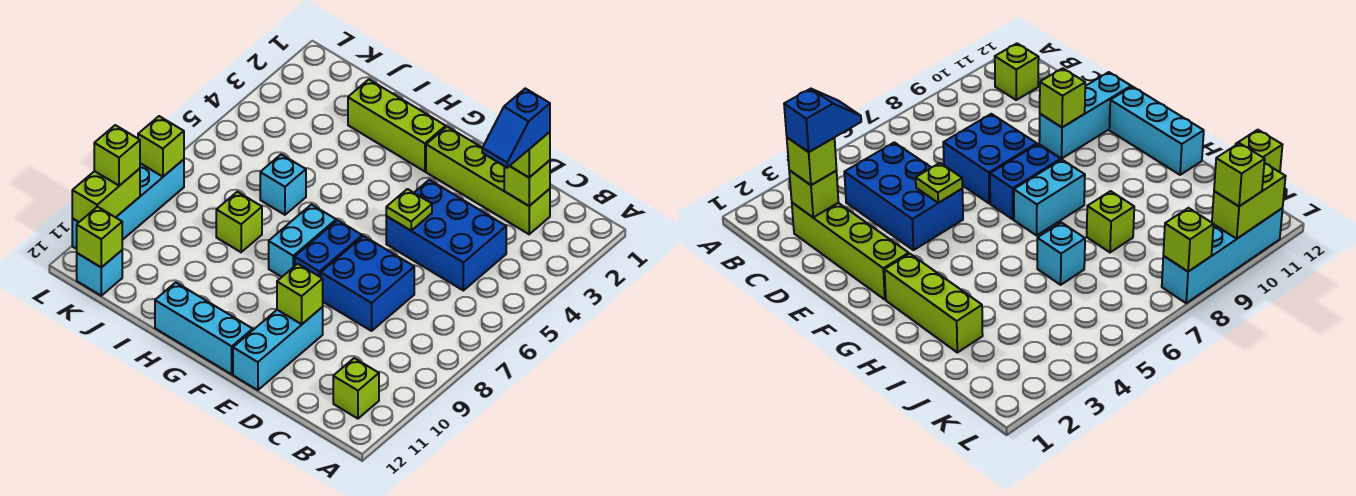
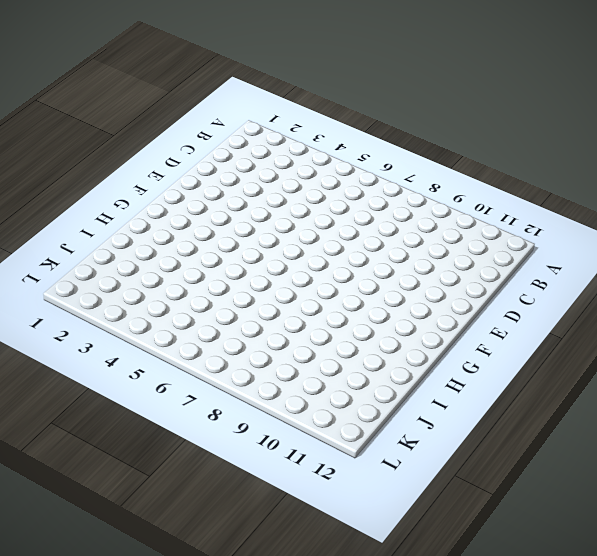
none -> lime 1x1 brick [333,358,379,419]
none -> lime 1x4 brick [426,127,550,234]
none -> blue 2x3 brick [386,180,506,290]

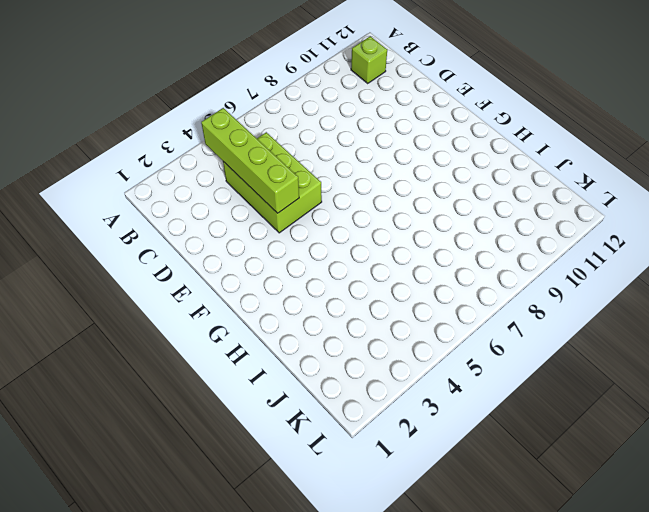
lime 1x4 brick [201,108,299,213] -> lime 1x4 brick moved to [426,127,550,234]
lime 2x3 brick [223,132,322,233] -> blue 2x3 brick [386,180,506,290]
none -> blue 2x2 brick [321,236,414,331]
none -> cyan 1x3 brick [233,307,323,390]
none -> blue 1x2 brick [295,220,362,277]

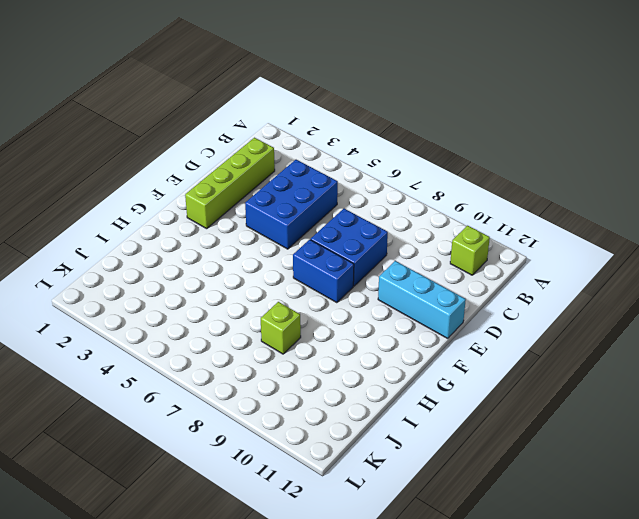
none -> cyan 1x3 brick [155,282,253,374]
none -> lime 1x3 brick [348,79,446,171]
none -> cyan 1x2 brick [269,204,336,277]

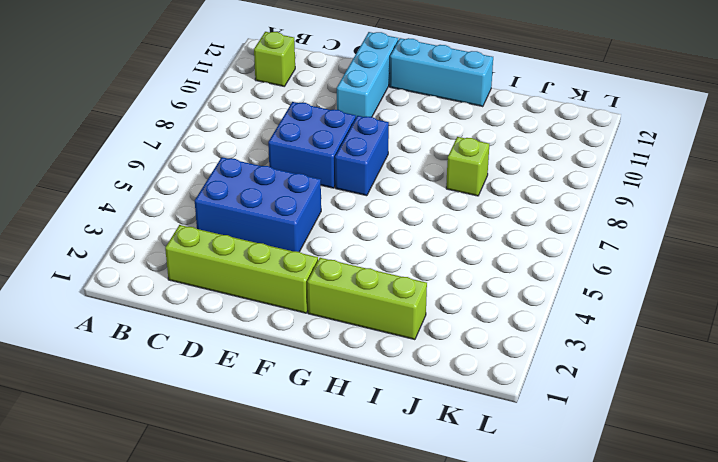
none -> cyan 1x2 brick [269,204,336,277]
none -> cyan 1x1 brick [260,154,306,215]
none -> cyan 1x1 brick [77,250,122,296]

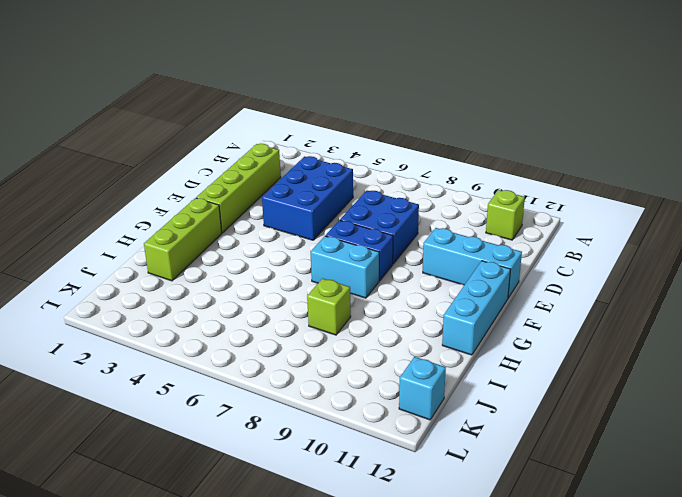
none -> cyan 1x1 brick [260,154,306,215]
none -> cyan 1x4 brick [72,159,184,249]
none -> lime 1x1 brick [504,160,550,206]

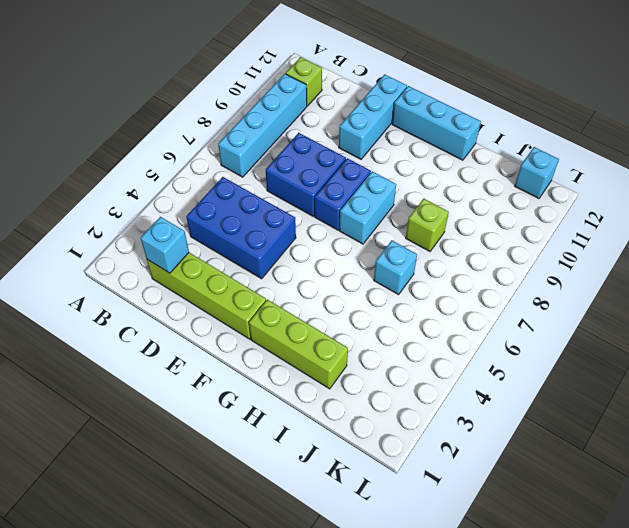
cyan 1x4 brick [218,74,307,177] -> cyan 1x4 brick moved to [72,159,184,249]
cyan 1x1 brick [141,217,189,273] -> lime 1x1 brick [504,160,550,206]
none -> lime 1x1 plate [386,189,432,231]
none -> lime 1x1 brick [277,264,323,324]
none -> lime 1x1 brick [77,207,122,267]

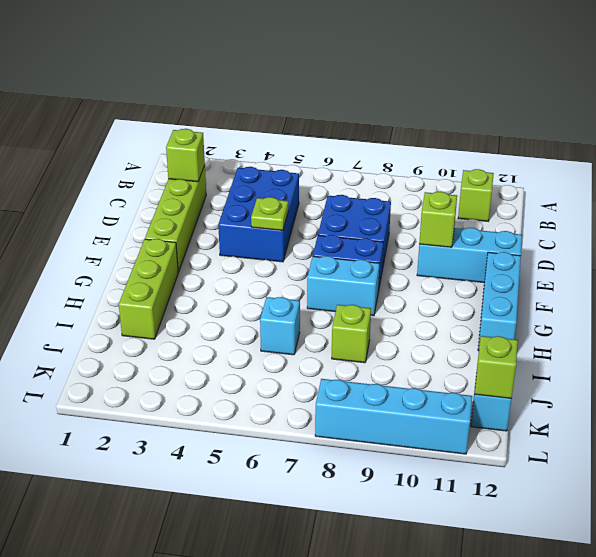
none -> lime 1x1 brick [138,116,184,177]
none -> lime 1x2 brick [72,169,140,222]
none -> lime 1x1 brick [510,132,550,177]

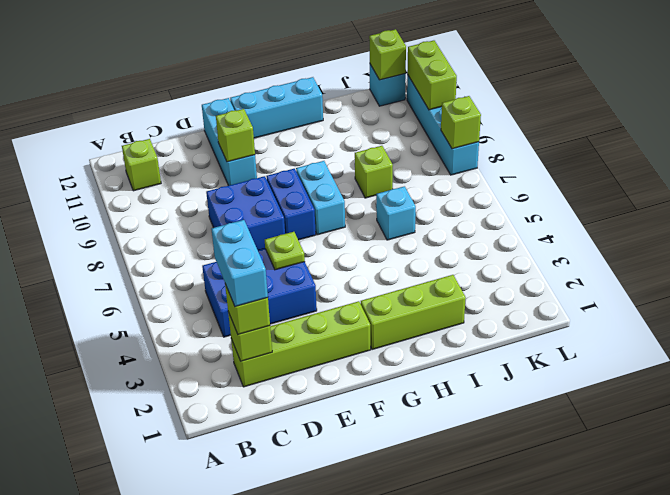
cyan 1x2 brick [211,220,268,307] -> blue 1x2 slope [482,88,550,168]
none -> lime 1x1 brick [94,125,140,186]

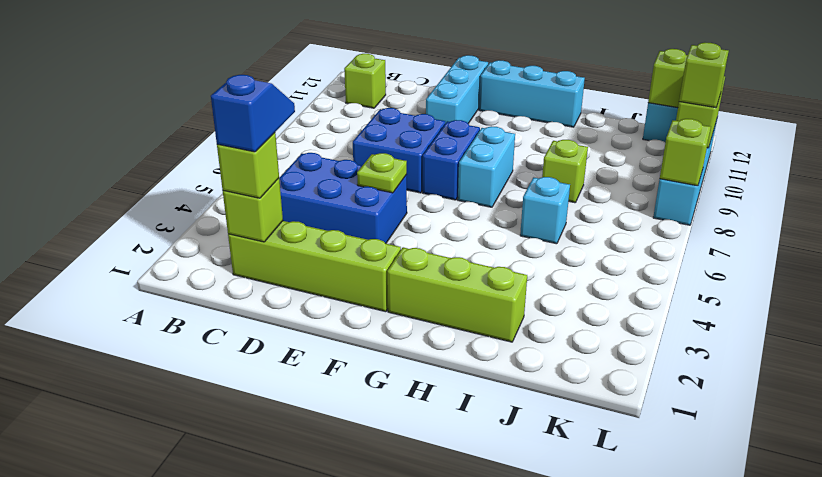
none -> lime 1x1 brick [277,264,323,324]

